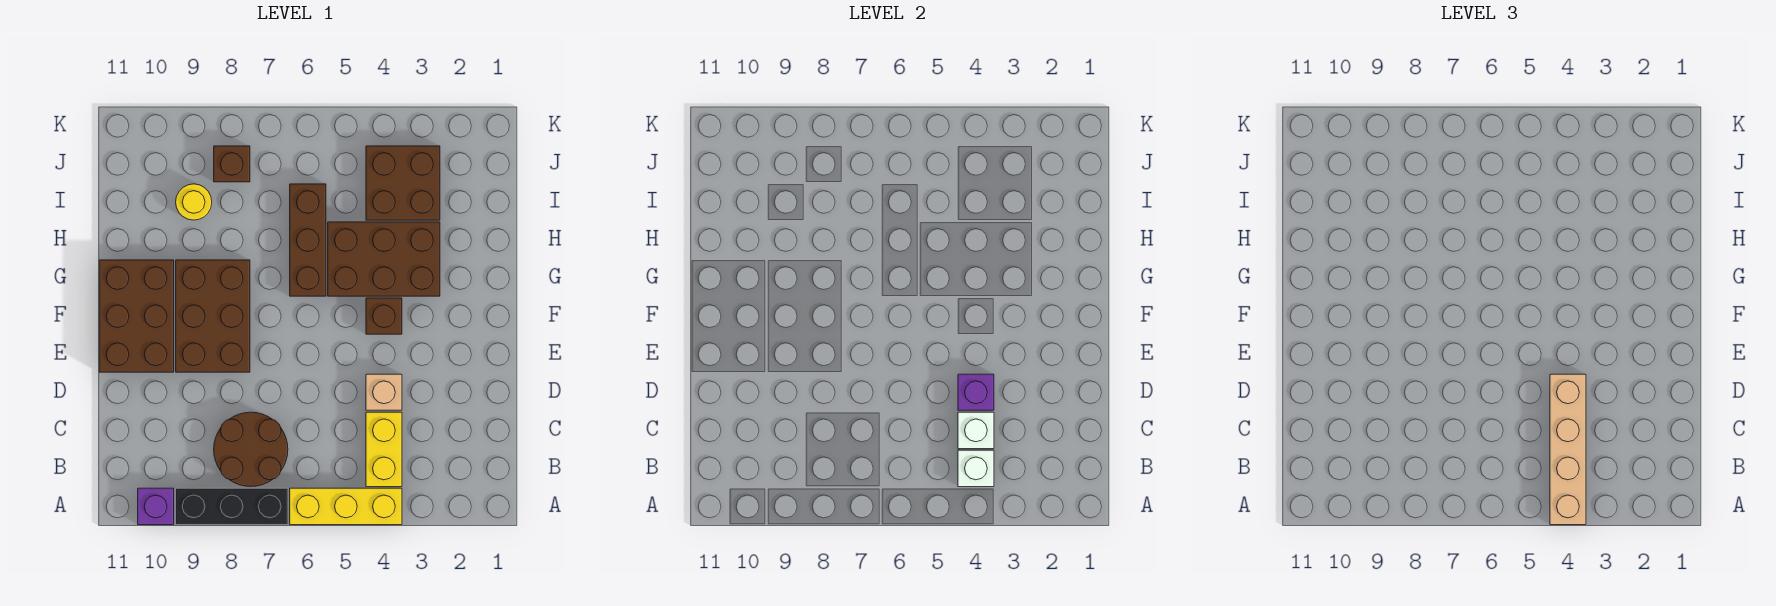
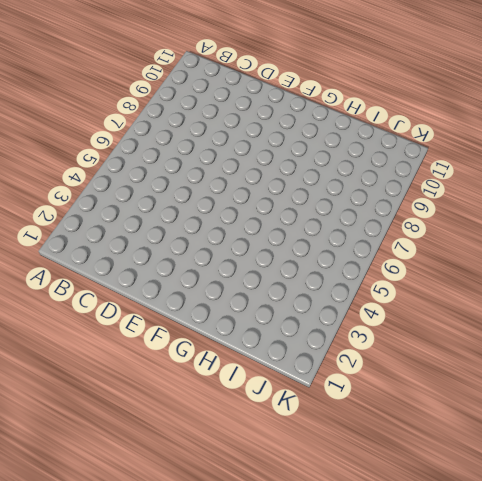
none -> yellow 1x3 brick [290,488,402,525]
none -> black 1x3 brick [176,488,288,525]
none -> purple 1x1 brick [138,488,174,525]

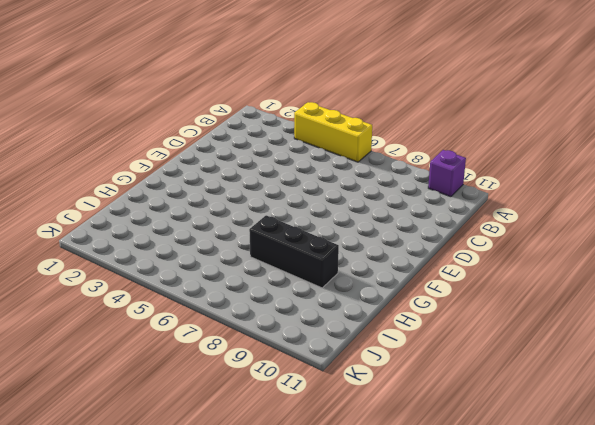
black 1x3 brick [249,215,339,288] -> black 1x3 brick moved to [176,488,288,525]
none -> yellow 1x2 brick [366,412,402,487]
none -> brown 2x2 round brick [214,412,288,487]
none -> tan 1x1 brick [366,374,402,410]

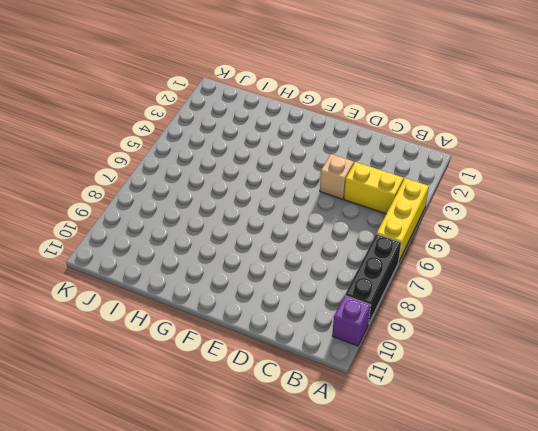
none -> brown 2x2 round brick [214,412,288,487]
none -> brown 2x3 brick [176,260,250,372]
none -> brown 2x3 brick [99,260,174,372]

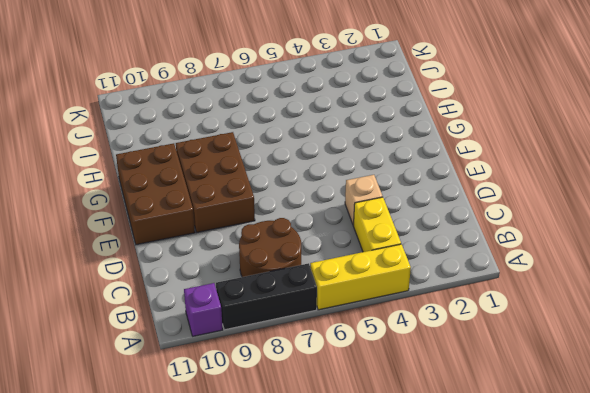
none -> brown 1x1 brick [366,298,402,334]
none -> brown 2x3 brick [328,222,440,296]
none -> brown 1x3 brick [290,184,326,296]

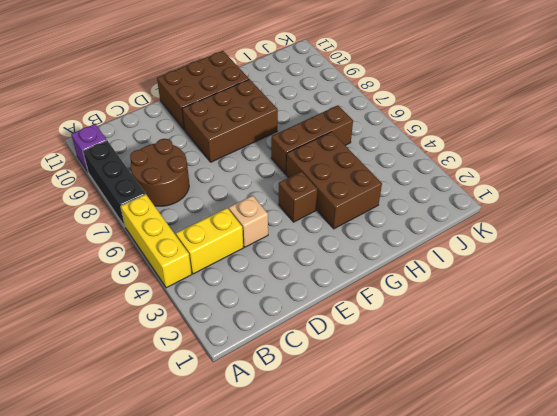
none -> brown 2x2 brick [366,146,440,220]
none -> yellow 1x1 round brick [176,184,212,220]
none -> brown 1x1 brick [214,146,250,182]

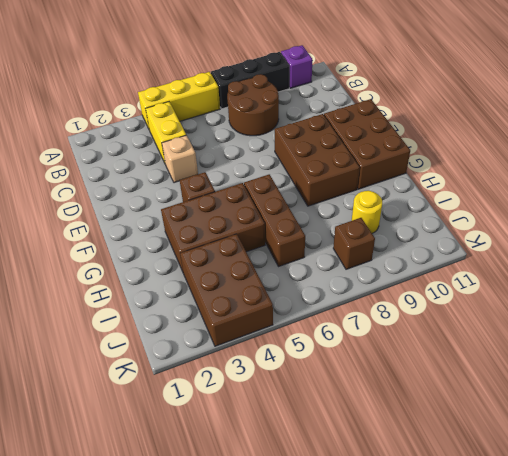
brown 2x3 brick [180,234,273,346] -> brown 2x2 brick [366,146,440,220]
none -> white 1x1 brick [958,450,994,487]
none -> white 1x1 brick [958,412,994,449]
none -> purple 1x1 brick [958,374,994,410]

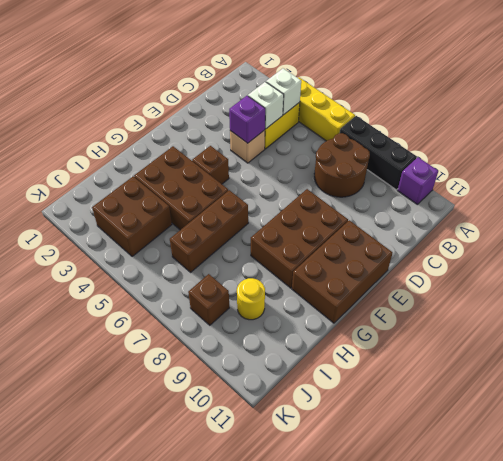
none -> tan 1x4 brick [1550,374,1586,525]

